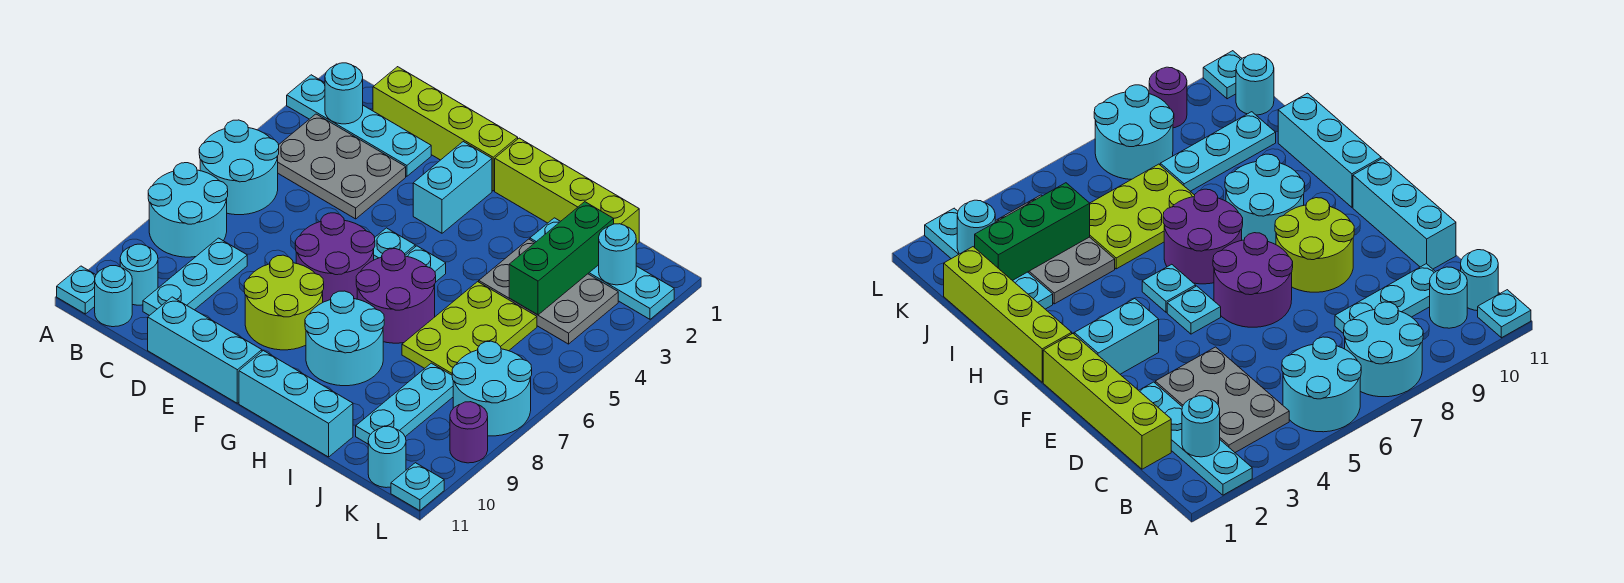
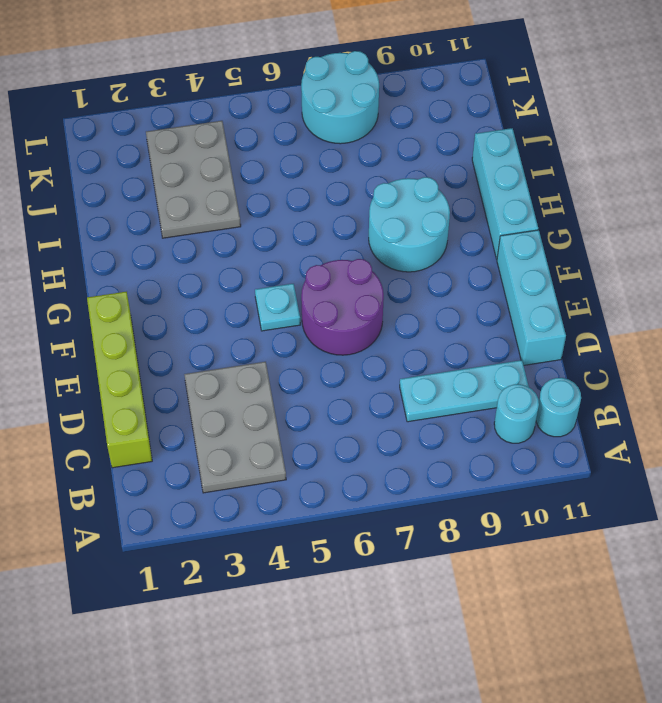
none -> cyan 1x4 plate [287,75,431,176]
none -> cyan 2x2 round brick [199,120,279,215]
none -> cyan 2x2 round brick [148,163,228,257]
none -> cyan 1x1 plate [57,266,96,314]

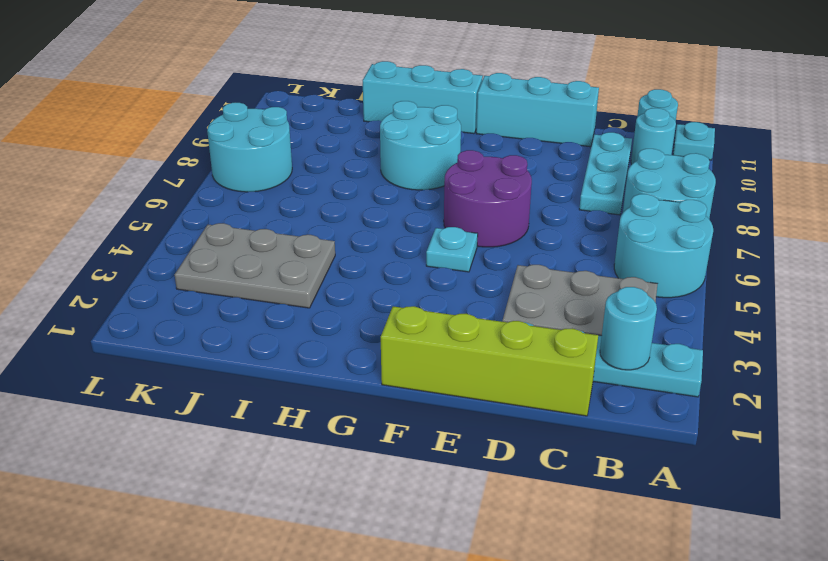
none -> lime 2x2 round brick [244,255,324,350]
none -> cyan 1x2 brick [413,142,492,233]
none -> lime 1x4 brick [495,138,639,245]
none -> cyan 1x1 plate [405,246,446,281]

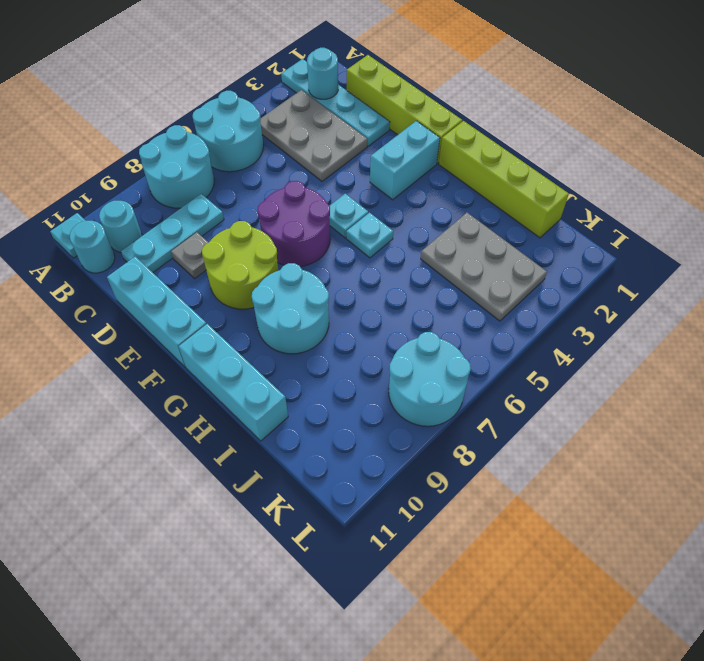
grey 1x1 plate [171,232,209,278] -> none
none -> purple 2x2 round brick [356,249,436,343]
none -> cyan 1x4 plate [530,218,674,319]
none -> lime 2x3 plate [402,282,537,375]
none -> cyan 1x3 plate [356,363,453,444]

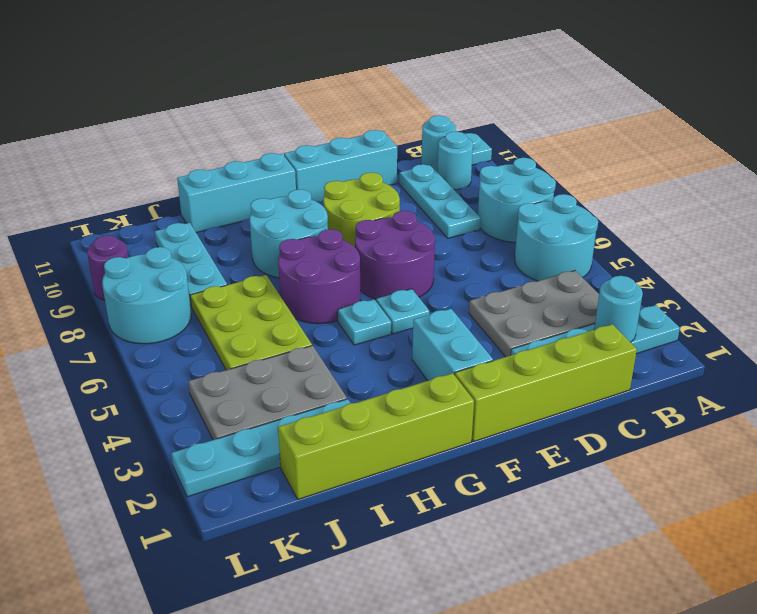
none -> cyan 1x1 round brick [368,426,406,488]
none -> cyan 1x1 plate [391,463,444,511]
none -> green 1x3 brick [509,202,614,315]
none -> cyan 1x1 round brick [599,224,636,285]

